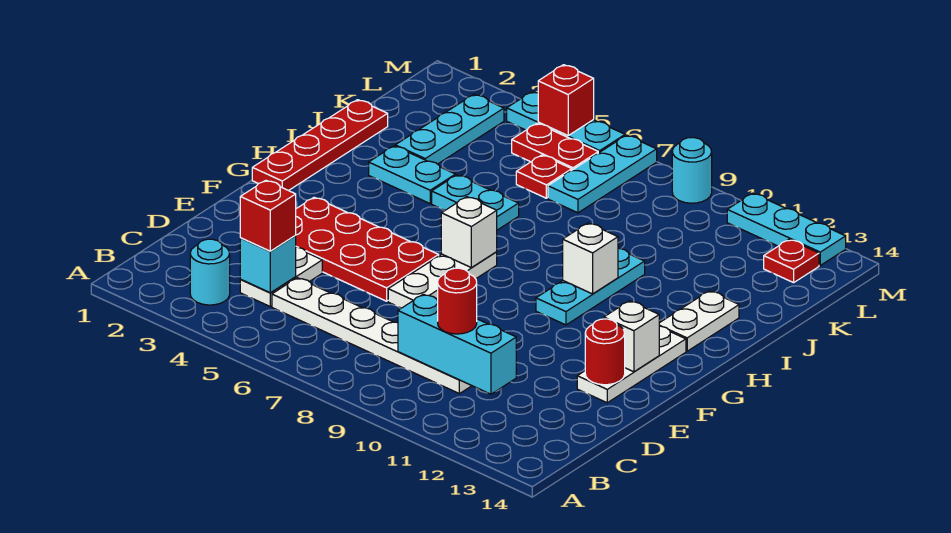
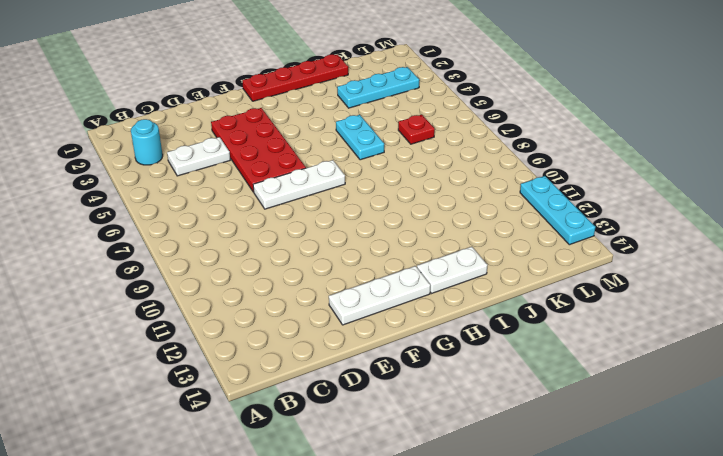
none -> white 1x6 plate [272,278,472,394]
none -> cyan 1x3 plate [536,248,645,325]
none -> cyan 1x2 plate [369,146,456,203]

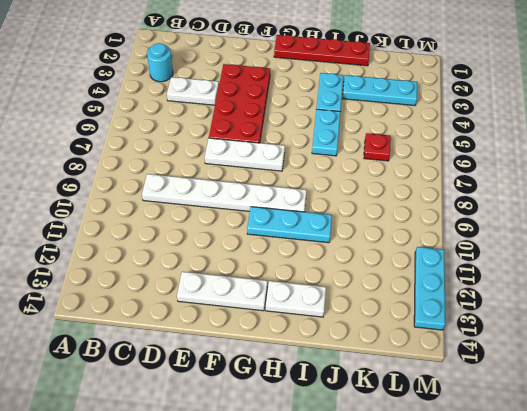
white 1x6 plate [142,174,307,212] -> white 1x6 plate turned to [272,278,472,394]
none -> cyan 1x3 plate [548,135,657,213]
none -> red 1x2 plate [512,123,598,170]
none -> red 1x1 plate [764,239,819,283]

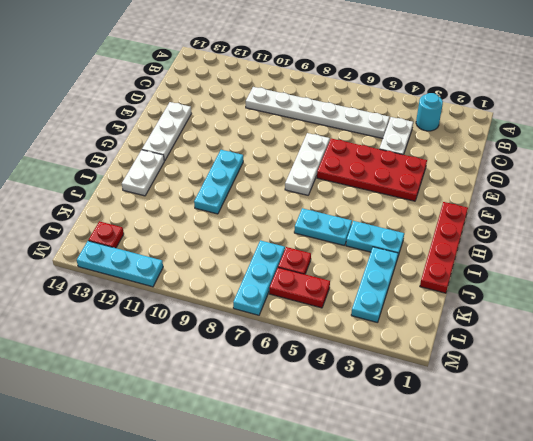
none -> cyan 1x3 plate [507,92,625,153]
none -> cyan 1x1 round brick [672,138,712,203]
none -> cyan 1x1 brick [240,235,296,293]

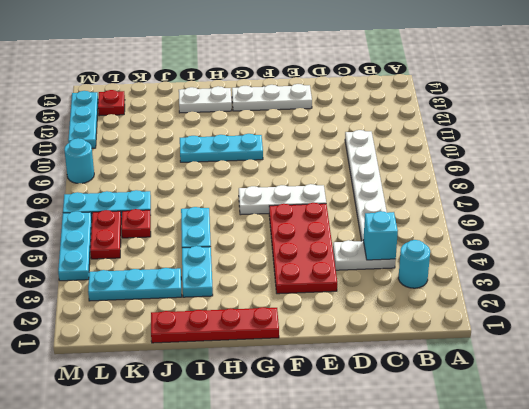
none -> cyan 1x3 brick [398,294,516,394]
none -> red 1x1 round brick [585,319,625,385]
none -> white 1x1 brick [604,301,659,372]

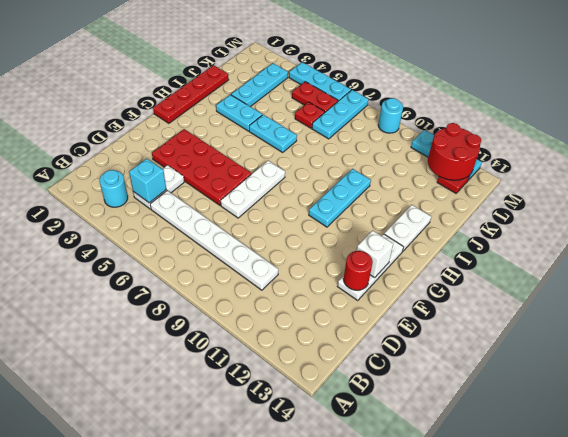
red 2x2 round brick [428,123,481,180] -> none
none -> cyan 1x3 brick [398,294,516,394]
none -> white 1x1 brick [441,197,497,268]
none -> white 1x1 brick [563,223,618,294]

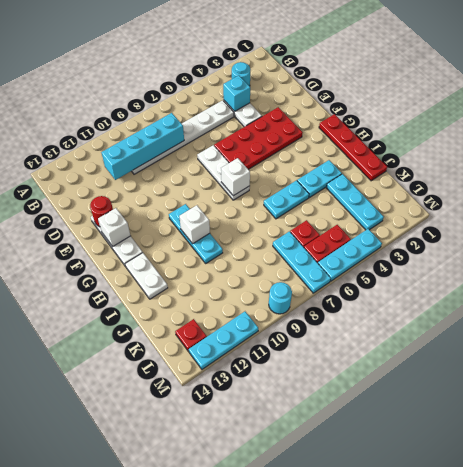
cyan 1x4 brick [101,113,184,180] -> cyan 1x3 brick [398,294,516,394]
none -> red 1x1 brick [538,65,594,135]
none -> red 1x1 brick [240,180,296,251]
none -> red 1x1 round brick [437,268,477,334]

